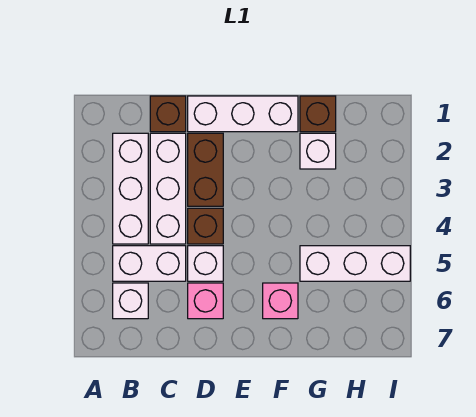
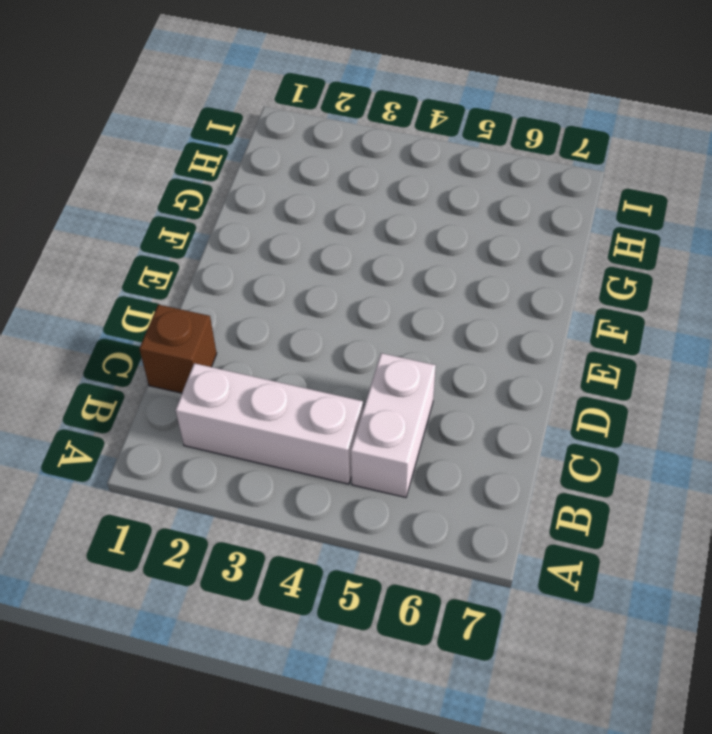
none -> white 1x1 brick [113,283,148,319]
none -> white 1x3 brick [150,133,186,244]
none -> white 1x3 brick [188,96,298,132]

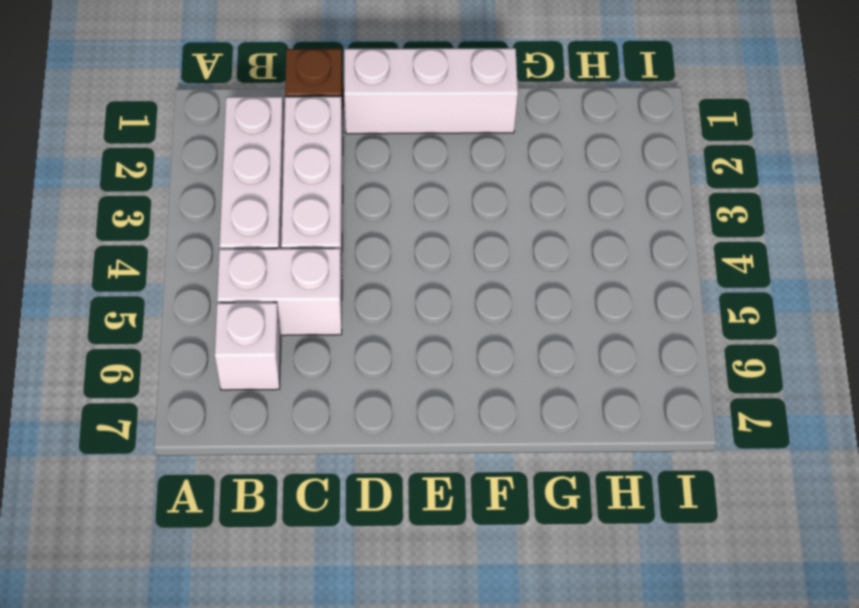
none -> brown 1x2 brick [188,133,223,206]
none -> brown 1x1 brick [188,208,223,244]
none -> white 1x1 brick [188,246,223,281]

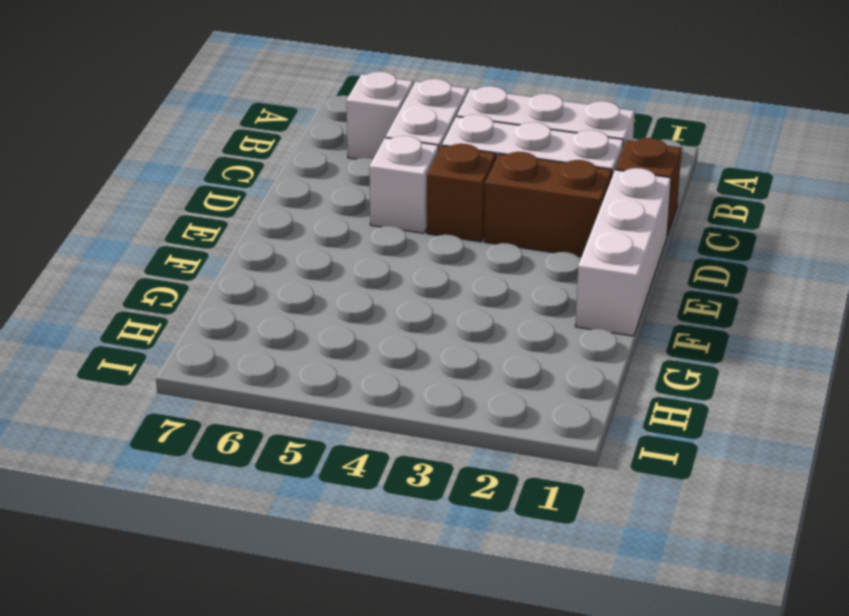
none -> pink 1x1 brick [188,283,223,319]
none -> pink 1x1 brick [263,283,298,319]
none -> brown 1x1 brick [300,96,336,132]

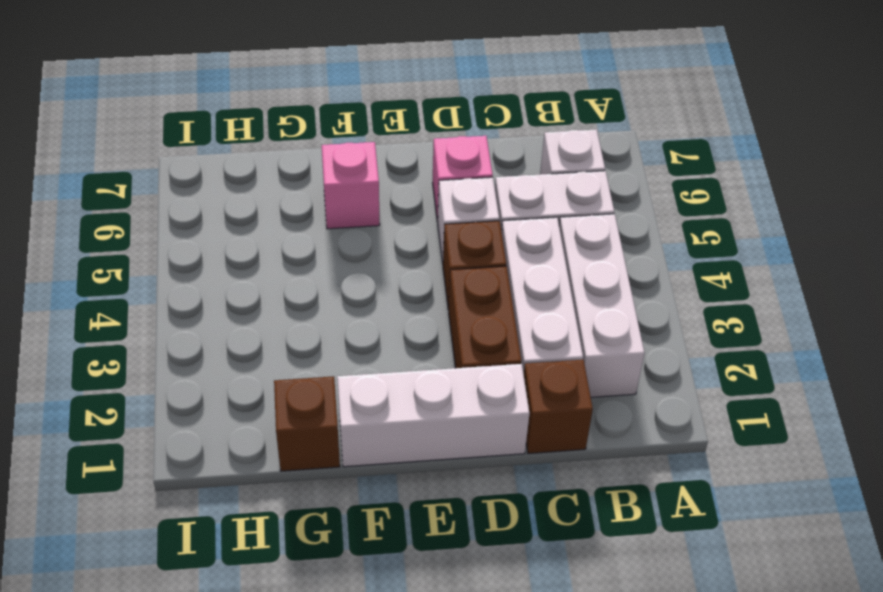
none -> white 1x1 brick [300,133,336,169]
none -> white 1x3 brick [300,246,410,281]

